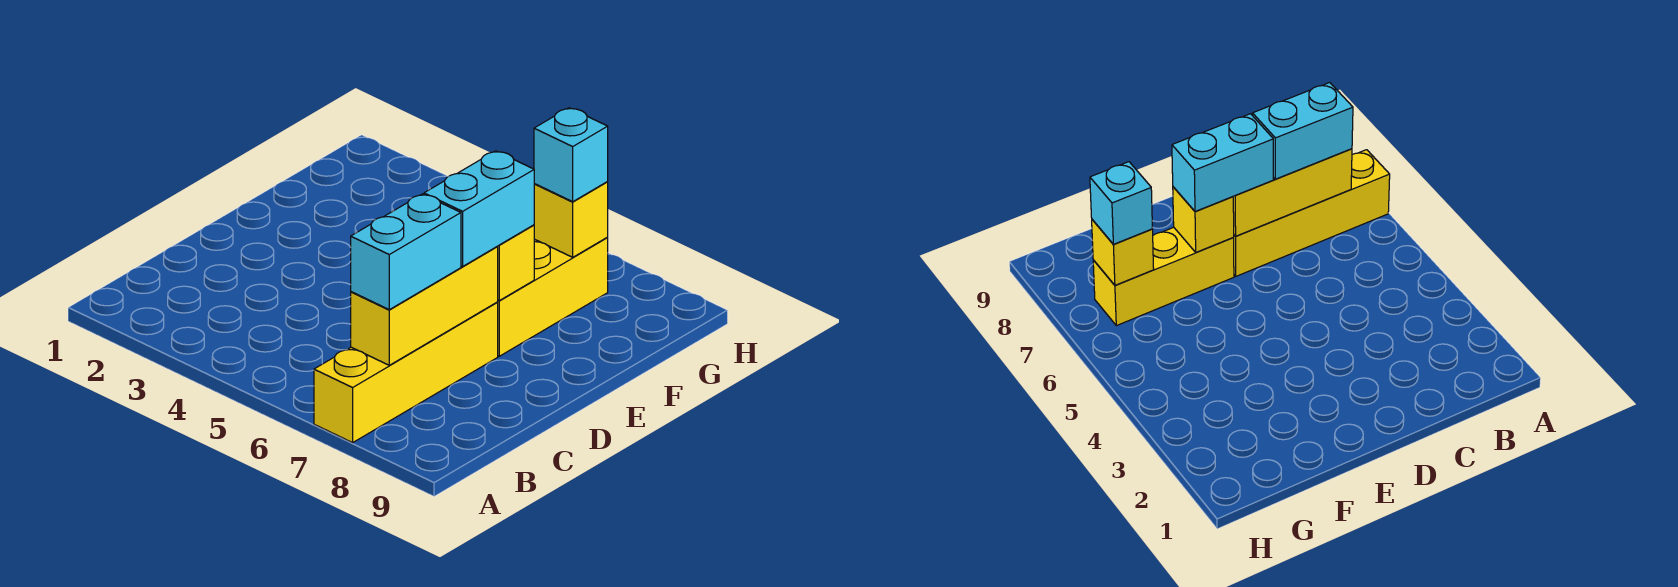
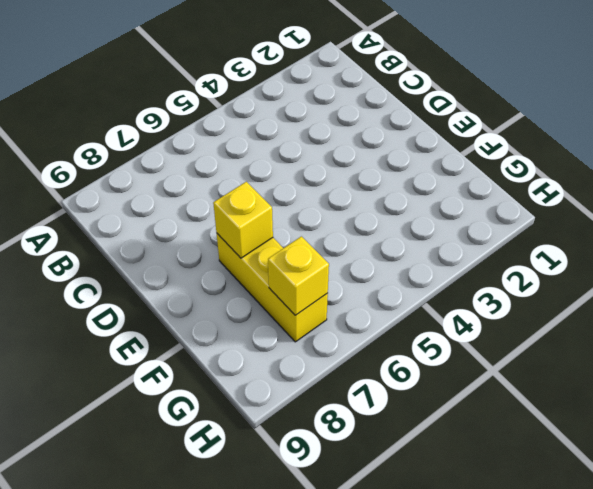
none -> yellow 1x4 brick [314,302,498,443]
none -> yellow 1x3 brick [351,247,498,365]

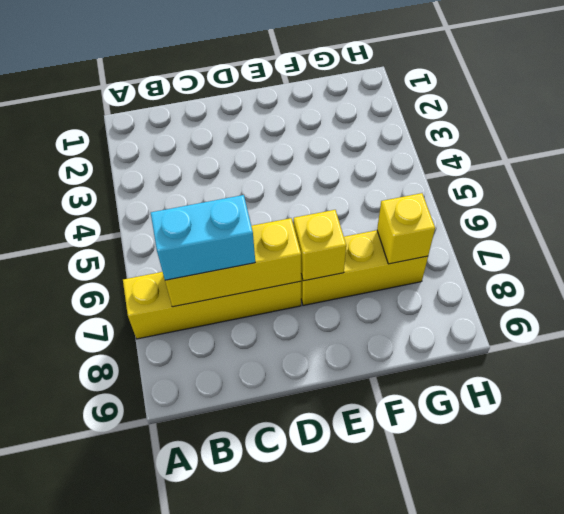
none -> cyan 1x2 brick [424,151,534,266]
none -> cyan 1x1 brick [534,108,608,202]

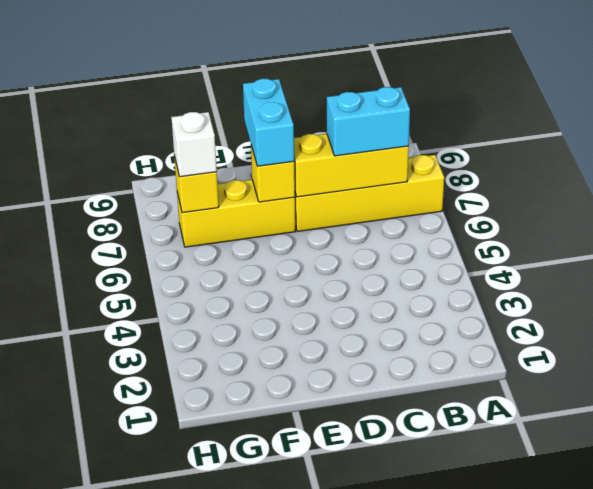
cyan 1x2 brick [243,79,294,166] -> cyan 1x2 brick turned to [424,151,534,266]
white 1x1 brick [171,112,217,177] -> cyan 1x1 brick [534,108,608,202]

